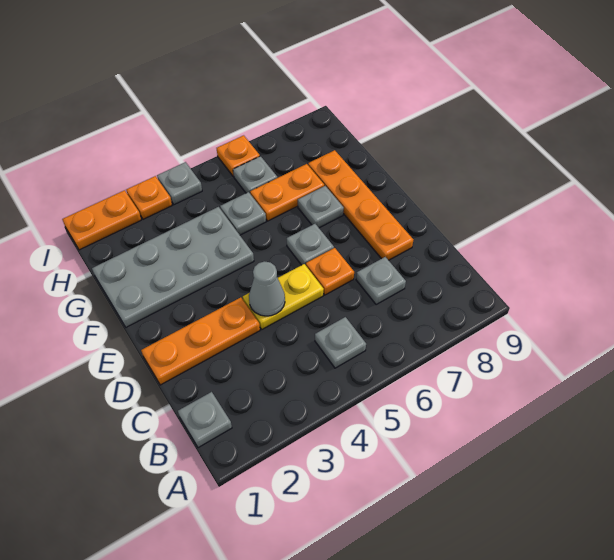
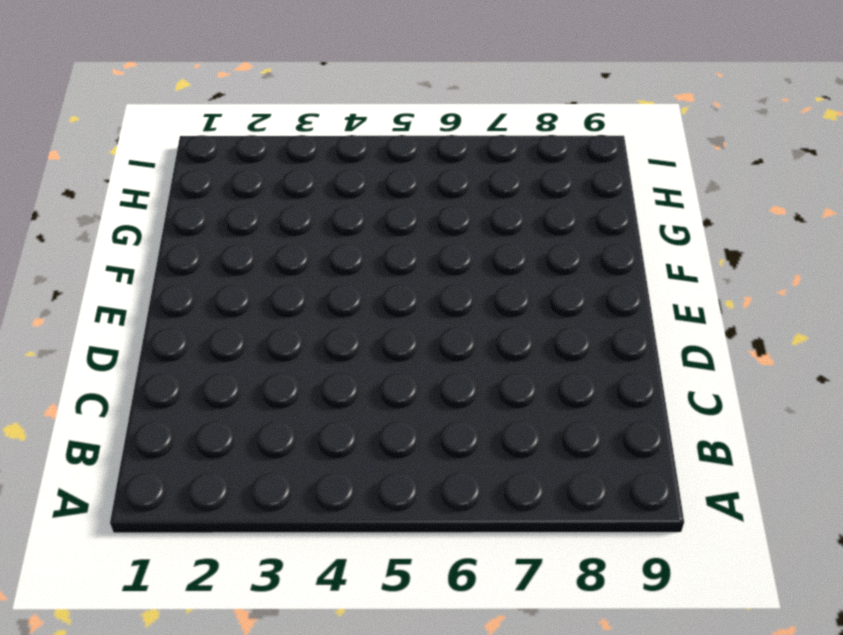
none -> grey 1x1 plate [178,392,232,448]
none -> grey 1x1 plate [315,317,366,368]
none -> grey 1x1 plate [356,257,406,305]

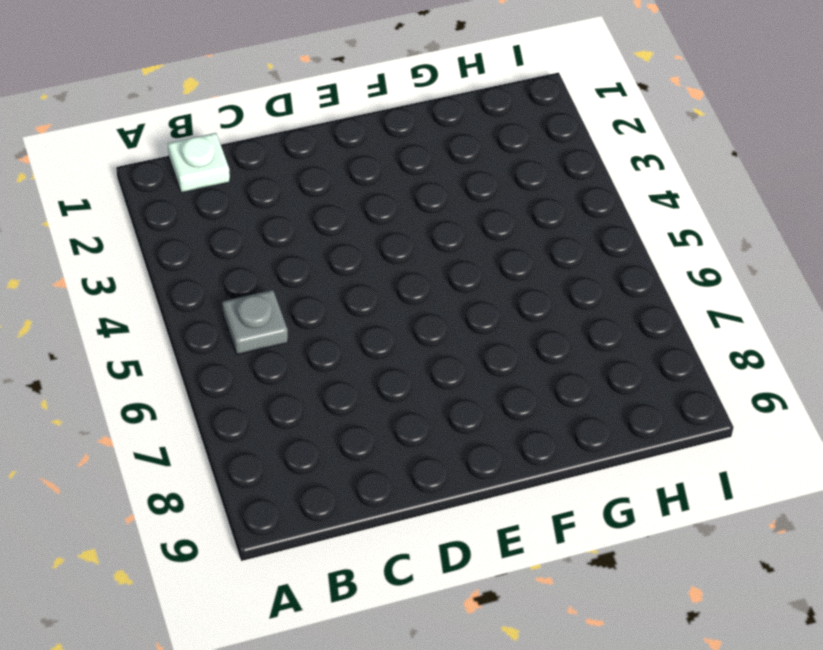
white 1x1 plate [168,133,230,193] -> grey 1x1 plate [178,392,232,448]
none -> grey 1x1 plate [356,257,406,305]
none -> orange 1x3 plate [141,298,260,385]
none -> yellow 1x2 plate [243,264,324,329]

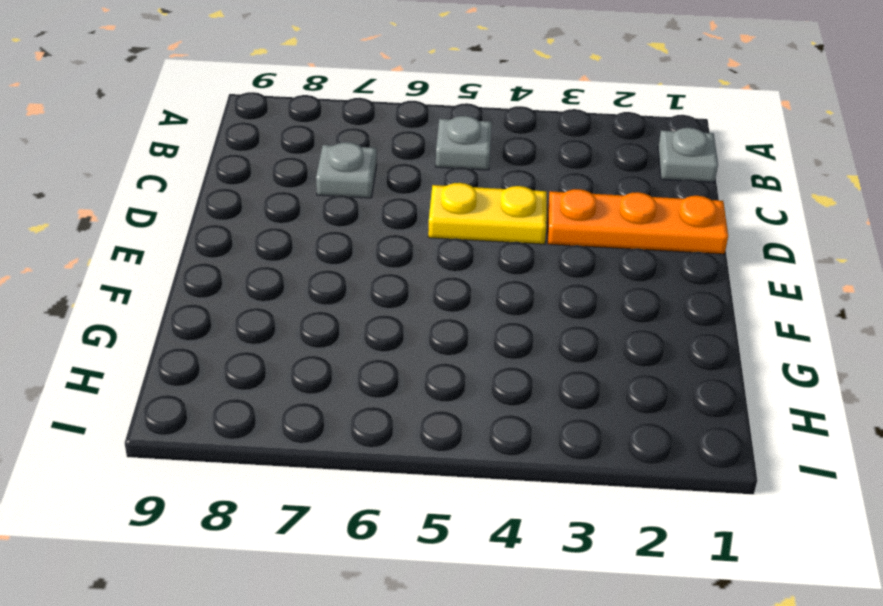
none -> orange 1x1 plate [306,248,354,295]
none -> orange 1x4 plate [308,150,413,260]
none -> grey 1x1 plate [287,224,334,265]

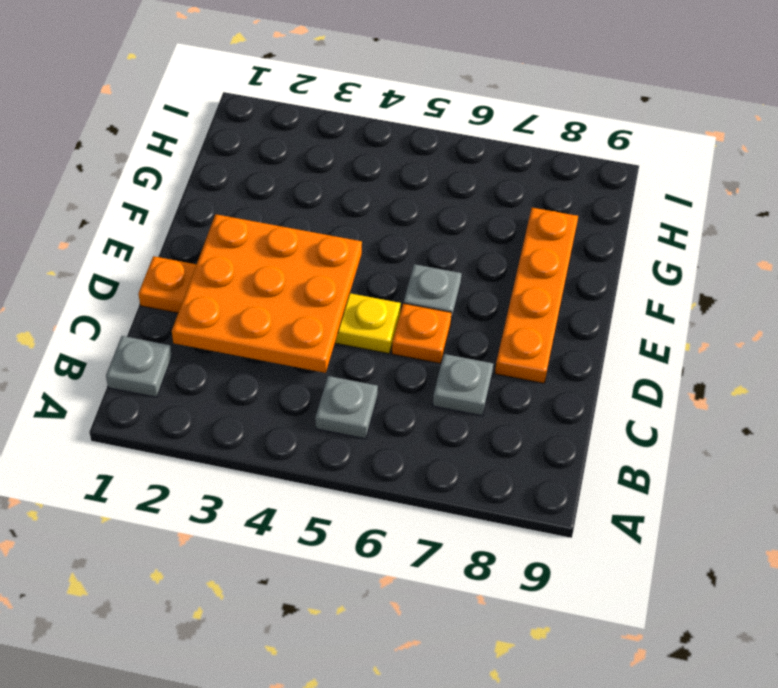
orange 3x3 plate [172,214,362,373] -> grey 1x1 cone [249,261,285,316]
none -> grey 2x4 plate [92,207,254,327]
none -> grey 1x1 plate [298,186,344,228]
none -> grey 1x1 plate [220,192,266,235]

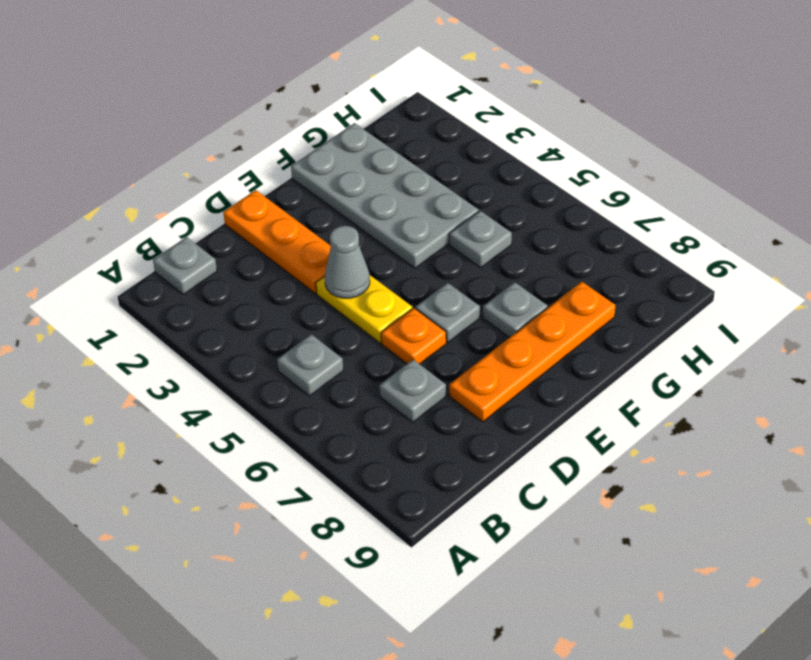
none -> orange 1x2 plate [250,164,324,221]
none -> grey 1x1 plate [233,156,277,193]
none -> orange 1x2 plate [62,190,141,250]

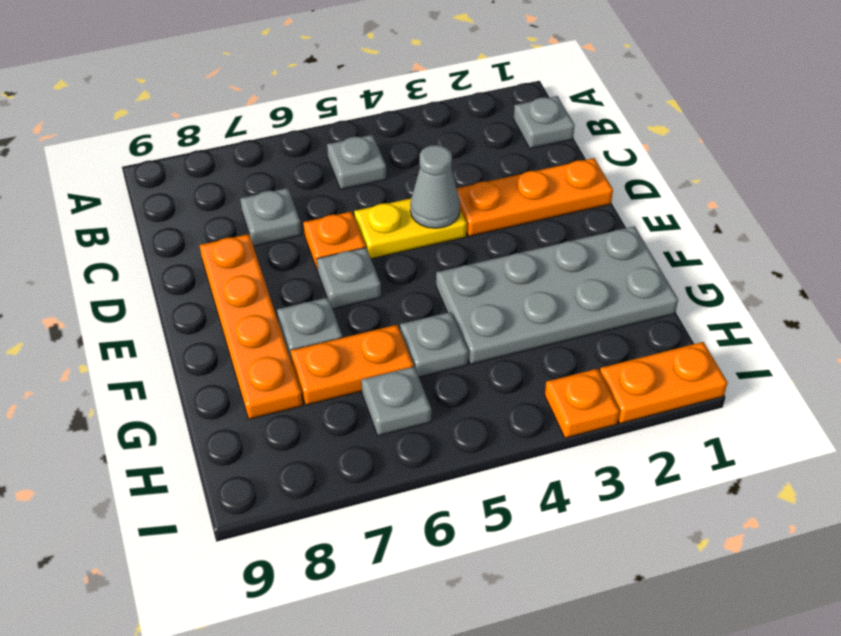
none -> grey 1x1 plate [157,162,202,205]
none -> orange 1x1 plate [217,135,260,176]

